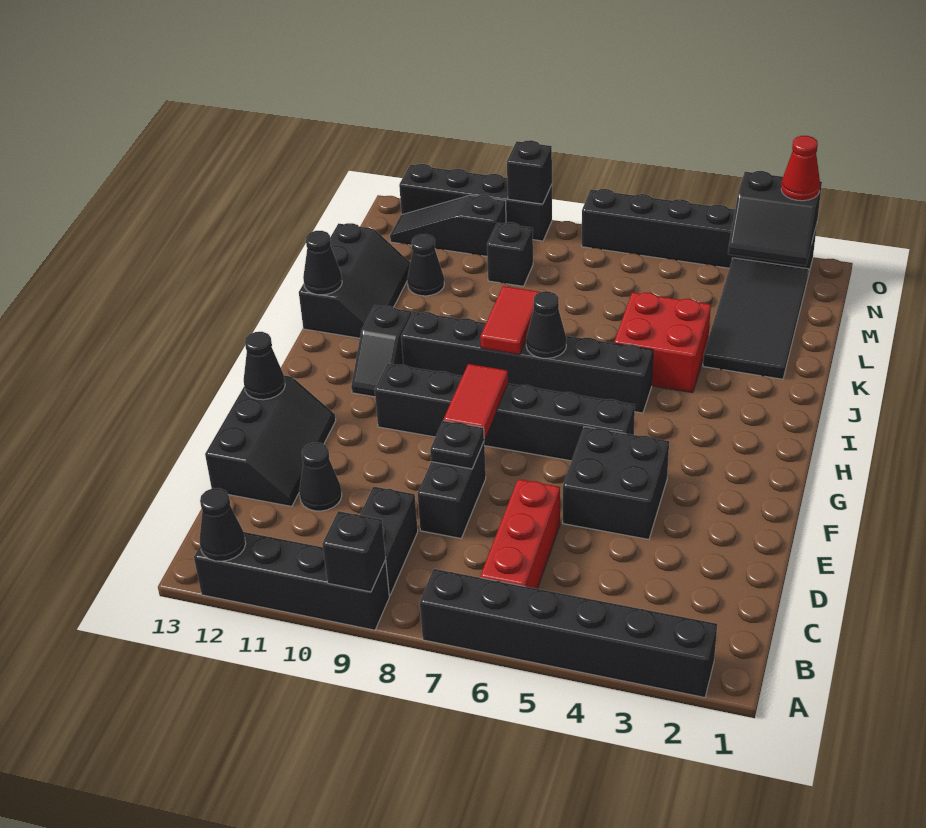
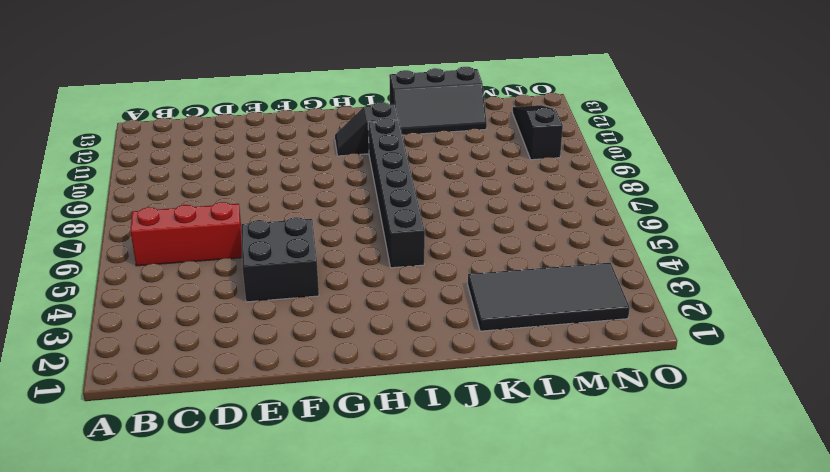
none -> black 1x6 brick [420,569,717,698]
none -> black 1x4 brick [194,532,389,630]
none -> black 1x2 brick [360,487,418,596]
none -> black 1x2 brick [418,442,486,538]

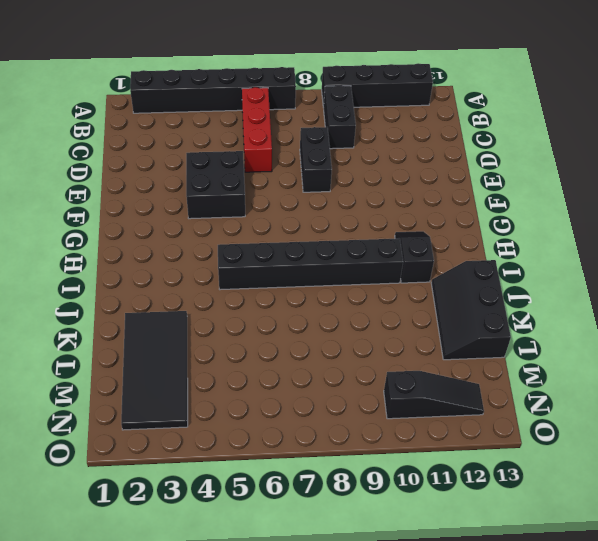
none -> black 1x1 cone [299,443,342,511]
none -> black 2x3 slope [205,375,336,507]
none -> black 1x6 brick [375,363,635,461]
none -> red 2x2 brick [614,292,711,393]

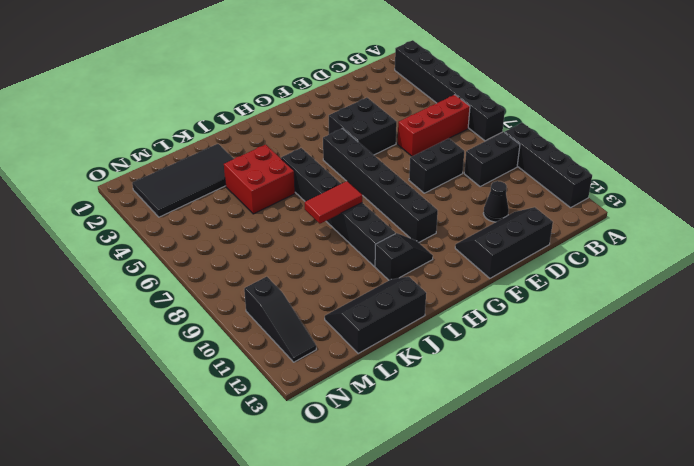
none -> black 1x1 cone [407,234,444,296]
none -> black 1x1 brick [487,222,533,286]
none -> black 1x6 brick [582,189,817,276]
none -> black 1x4 brick [399,164,552,241]

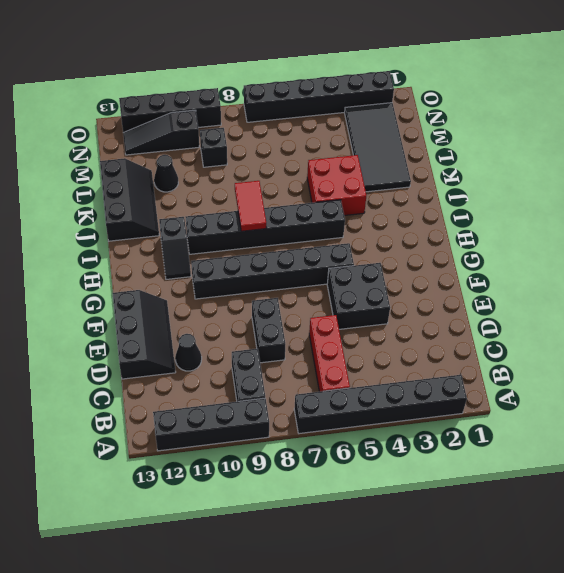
none -> black 1x1 brick [322,511,386,592]
none -> black 1x1 cone [200,488,246,561]
none -> black 1x1 plate [430,421,484,469]
none -> red 1x2 tile [443,364,508,439]

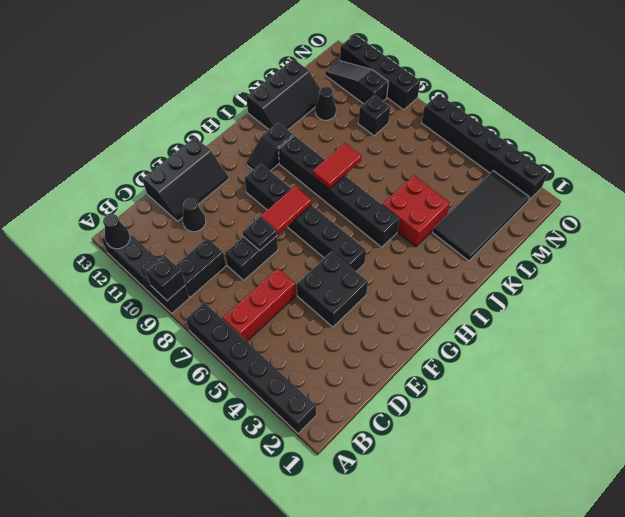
none -> black 1x1 cone [244,332,285,400]
none -> black 1x1 cone [526,291,566,358]
none -> black 1x1 cone [303,231,342,295]
none -> black 2x2 slope [728,171,822,266]

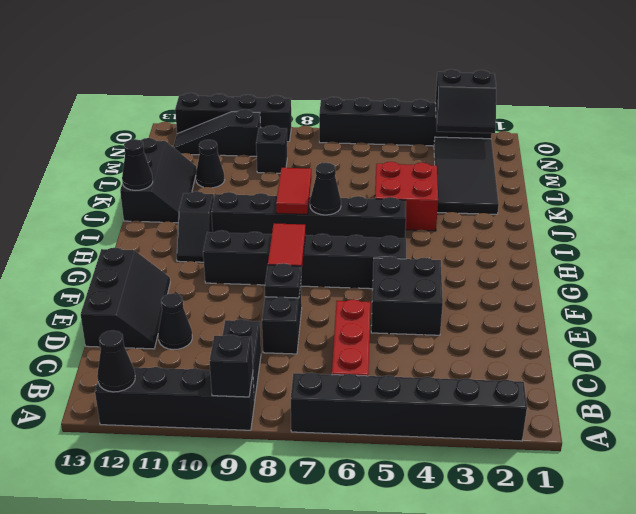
none -> black 1x1 cone [244,332,285,400]
none -> black 1x1 brick [507,140,552,204]
none -> red 1x1 cone [781,136,820,201]

